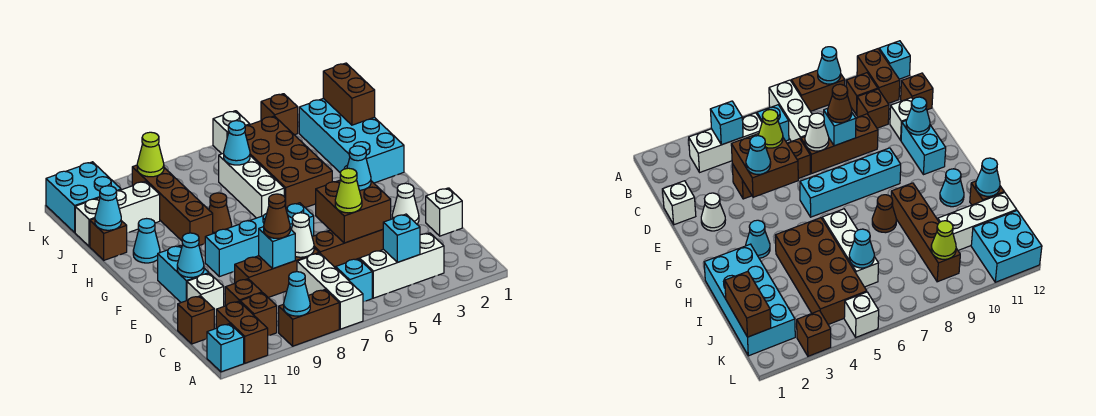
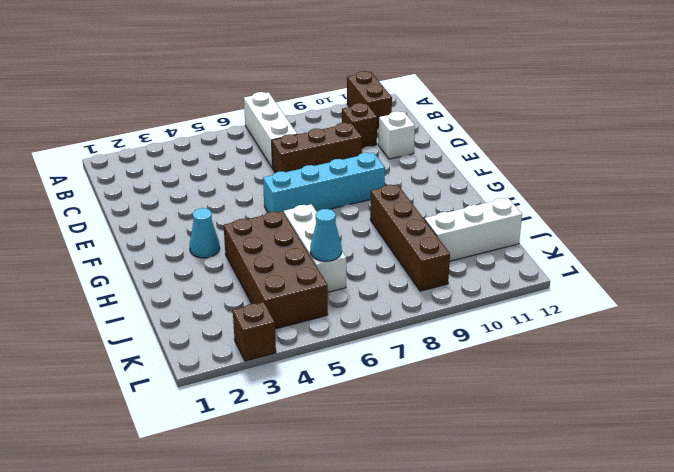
none -> brown 1x2 brick [279,290,339,346]
none -> cyan 1x1 brick [207,324,244,372]
none -> white 1x3 brick [360,233,444,298]
none -> cyan 1x1 brick [336,259,372,302]

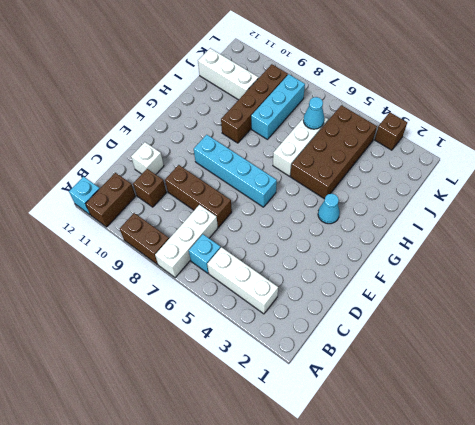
cyan 1x3 brick [251,74,305,139] -> none
none -> brown 1x1 brick [240,293,277,336]
none -> brown 1x1 brick [178,296,214,344]
none -> white 1x1 brick [426,188,462,236]
none -> brown 1x3 brick [312,230,383,268]

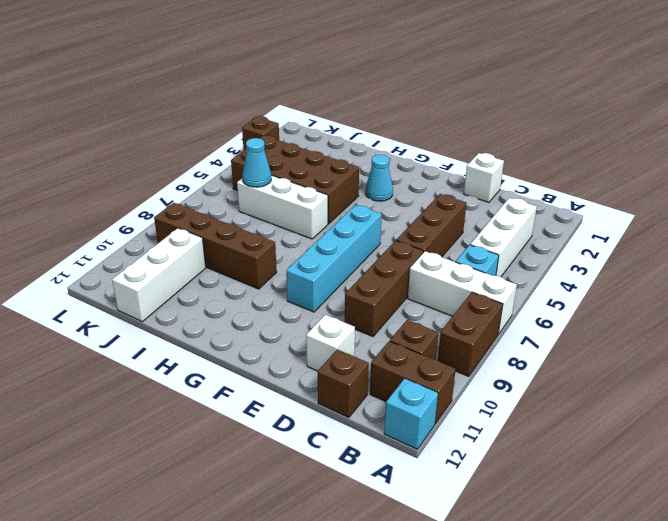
none -> brown 1x1 brick [225,279,262,306]
none -> white 1x1 cone [392,183,419,224]
none -> cyan 1x2 brick [158,245,209,302]
none -> cyan 2x4 brick [299,98,404,183]

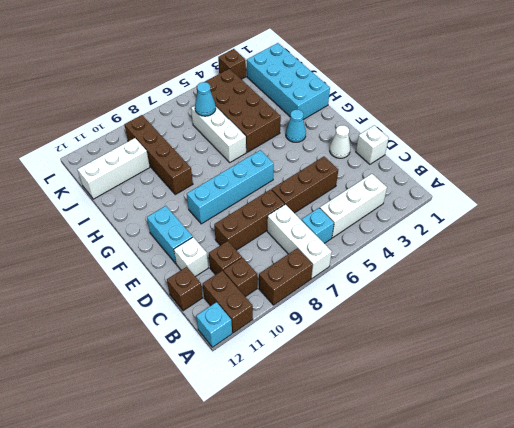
none -> brown 1x1 cone [209,193,232,234]
none -> cyan 1x1 cone [133,219,160,263]
none -> brown 1x1 brick [90,219,127,260]
none -> cyan 2x2 brick [46,162,121,232]

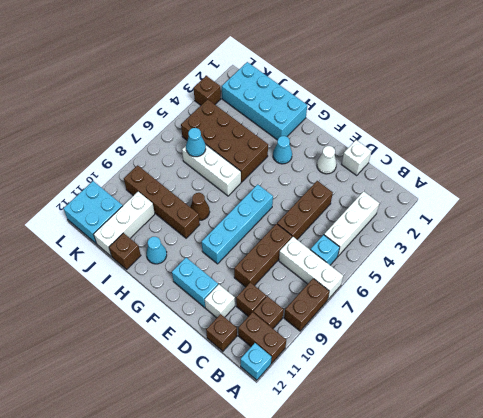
none -> white 1x1 brick [213,111,250,154]
none -> cyan 1x1 cone [284,272,310,316]
none -> cyan 1x1 brick [383,214,420,262]
none -> brown 2x2 brick [316,180,391,243]

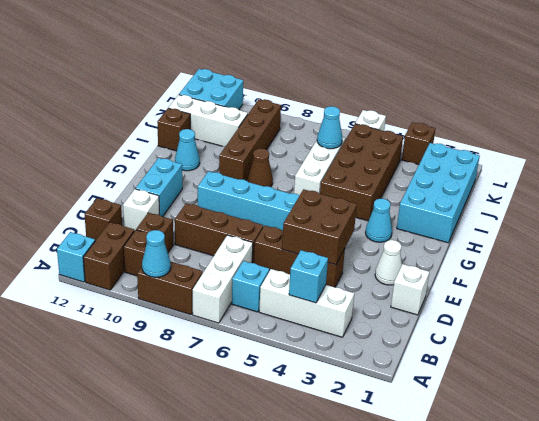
none -> white 1x1 cone [291,213,314,257]
none -> cyan 1x1 brick [259,227,295,269]
none -> cyan 1x1 cone [177,233,204,277]
none -> cyan 1x1 cone [95,186,121,230]

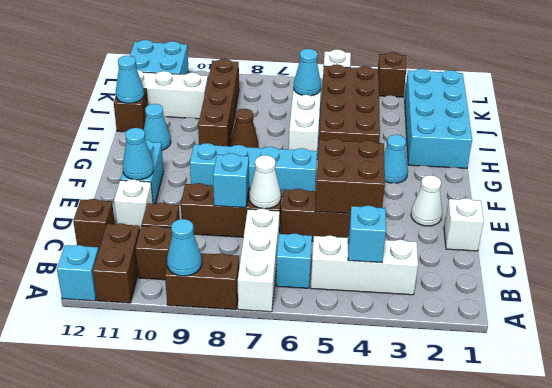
none -> brown 1x2 brick [323,63,375,125]
none -> lime 1x1 cone [137,132,164,177]
none -> lime 1x1 cone [335,168,362,213]
none -> brown 1x1 cone [264,194,290,238]

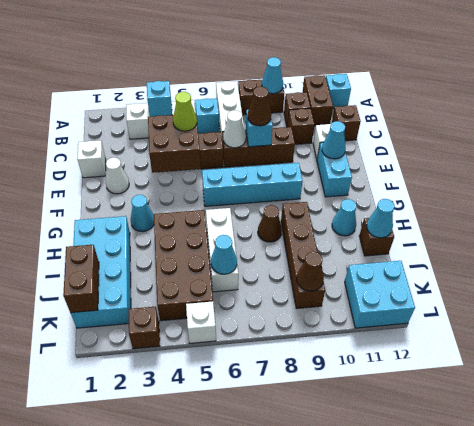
brown 1x1 cone [297,252,324,291] -> lime 1x1 cone [137,132,164,177]
none -> white 1x3 brick [75,181,160,247]
none -> cyan 1x1 cone [347,146,371,190]

